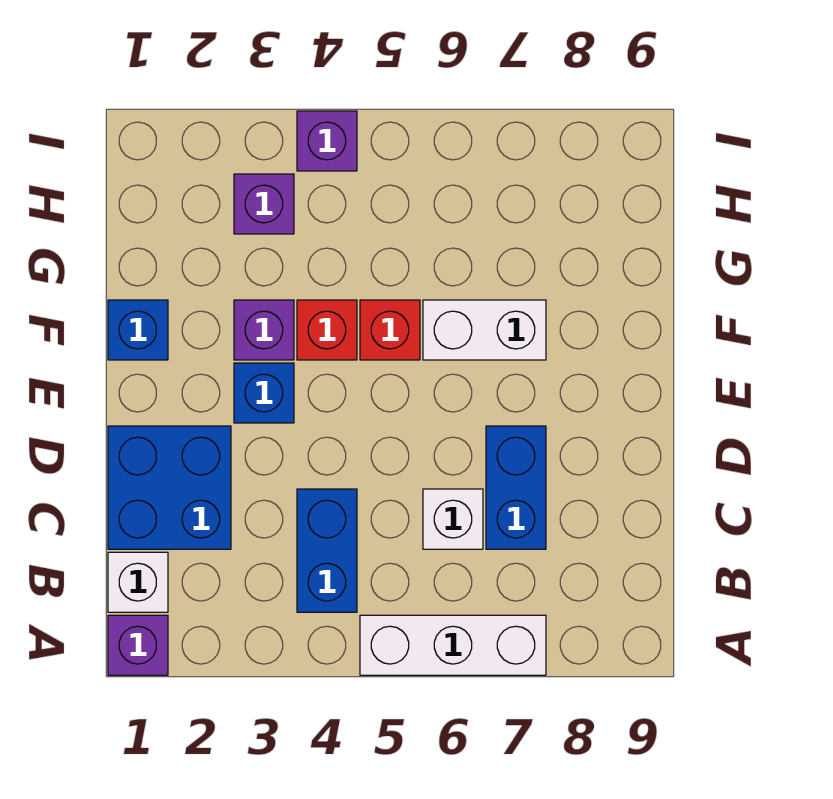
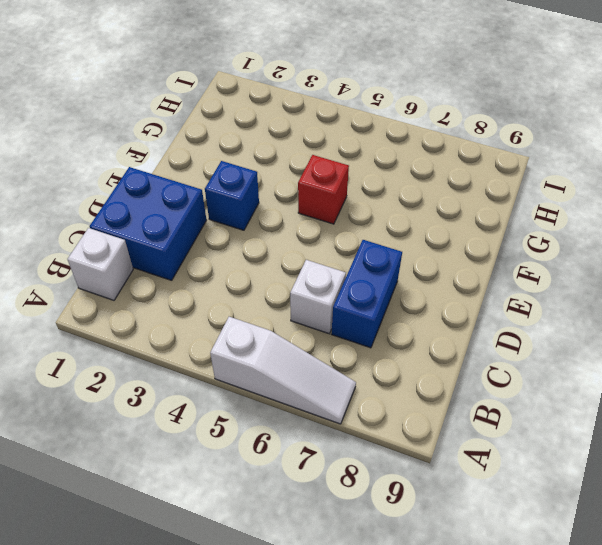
white 1x3 slope [210,317,356,424] -> white 1x3 brick [360,615,546,675]
none -> purple 1x1 brick [108,615,168,675]
none -> blue 1x2 brick [297,489,357,612]
none -> blue 1x1 brick [108,300,168,360]

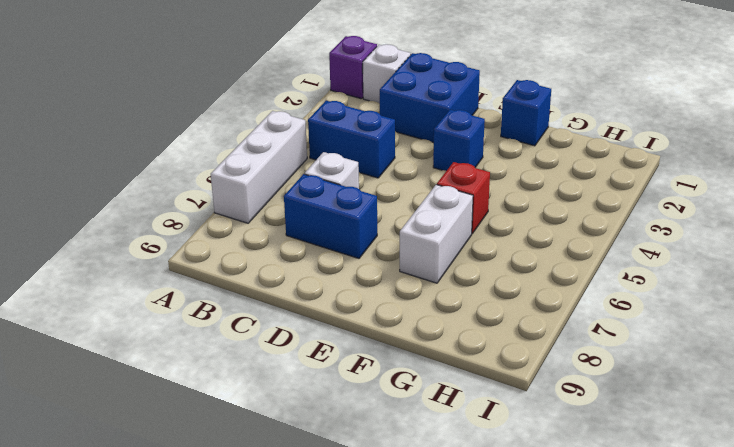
none -> purple 1x1 brick [234,300,294,360]
none -> red 1x1 brick [297,300,357,360]
none -> purple 1x1 brick [234,174,294,234]

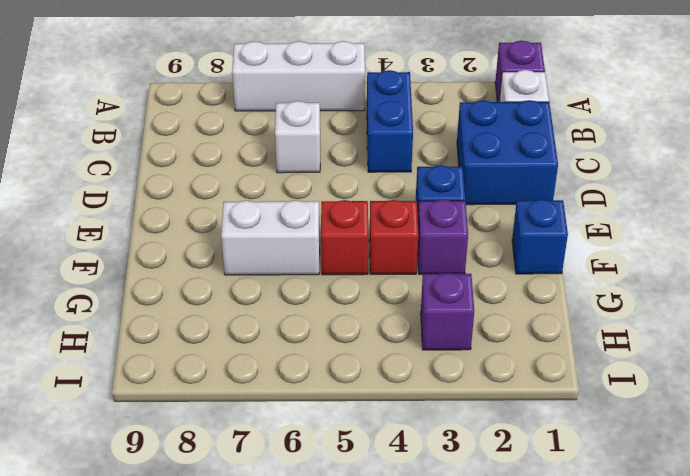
none -> blue 1x2 brick [486,426,546,549]
none -> purple 1x1 brick [297,111,357,171]

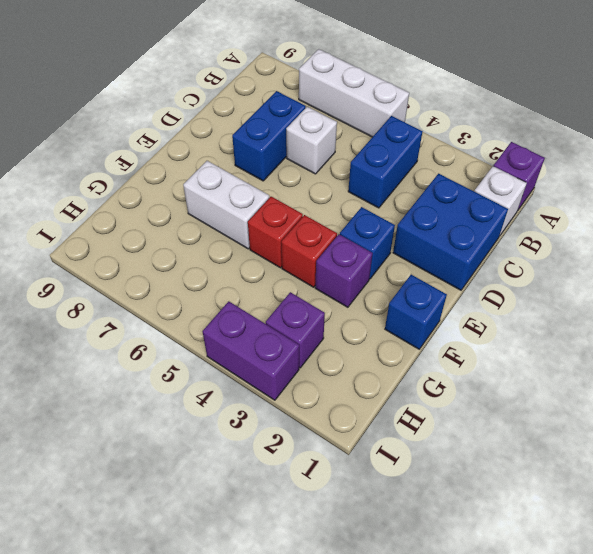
purple 1x2 brick [202,301,299,400] -> purple 1x1 brick [297,111,357,171]

